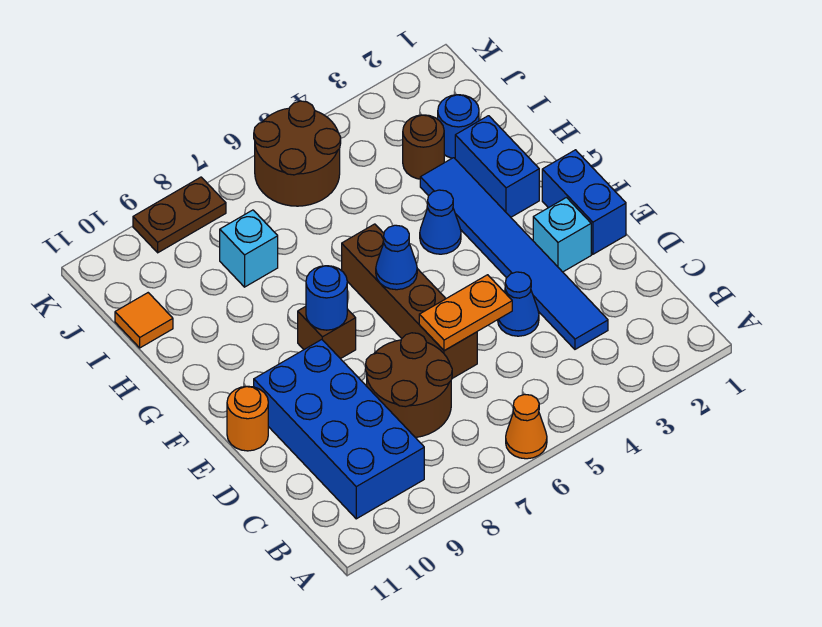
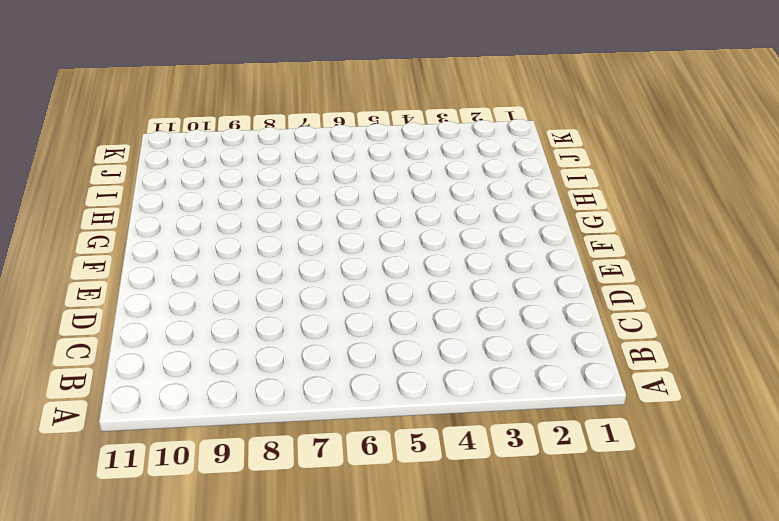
none -> orange 1x1 cone [506,395,547,459]
none -> blue 2x4 brick [254,340,424,519]
none -> blue 1x6 tile [420,158,608,349]

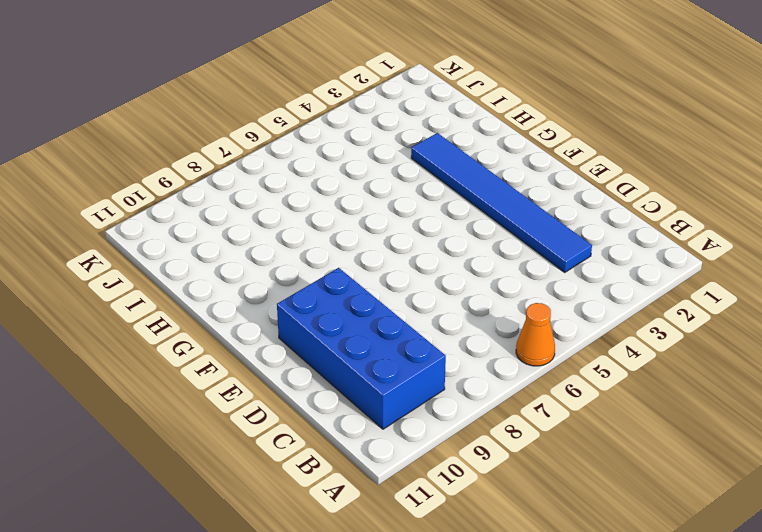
none -> brown 2x2 round brick [366,333,452,437]
none -> blue 1x1 cone [498,272,539,336]
none -> brown 1x4 brick [342,224,477,378]

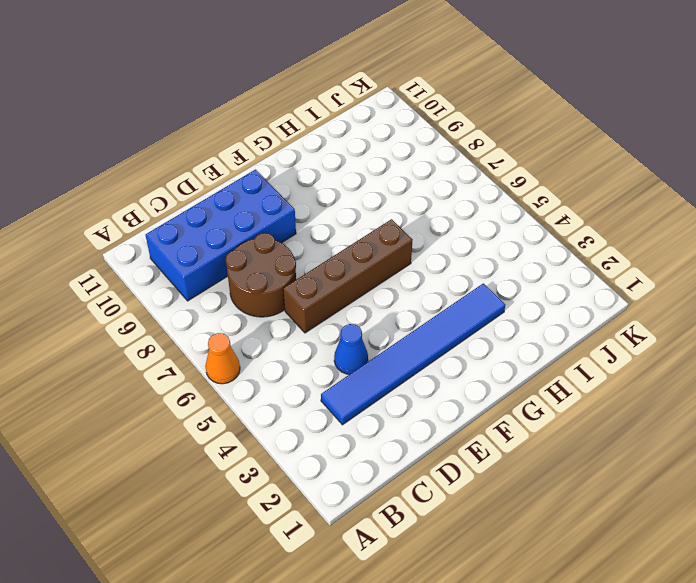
none -> blue 1x2 brick [542,150,626,254]
none -> cyan 1x1 brick [533,198,591,272]
none -> orange 1x1 round brick [227,386,268,451]

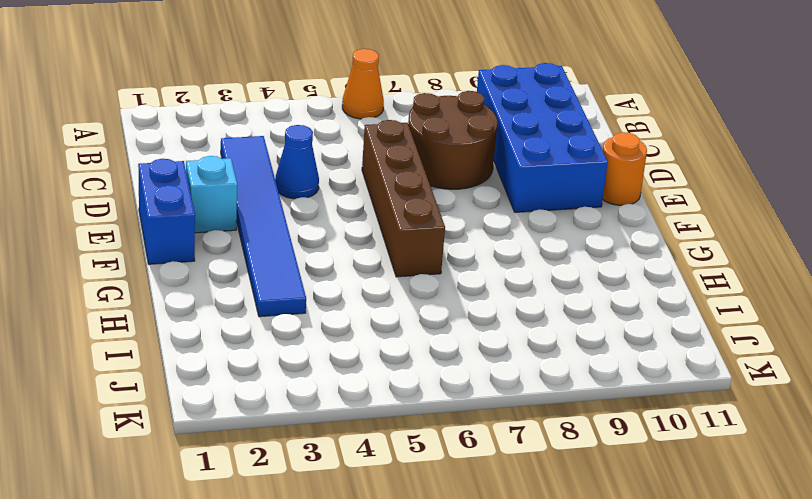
none -> brown 1x1 brick [298,306,356,359]
none -> blue 1x2 brick [455,116,539,217]
none -> blue 1x1 cone [420,190,461,254]

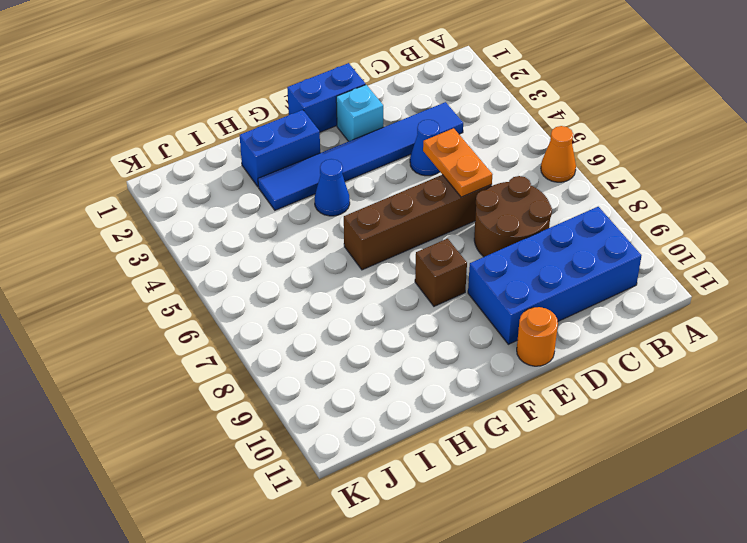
none -> blue 1x1 round brick [438,95,479,158]
none -> brown 1x1 round brick [403,115,444,179]
none -> cyan 1x1 brick [220,210,278,287]

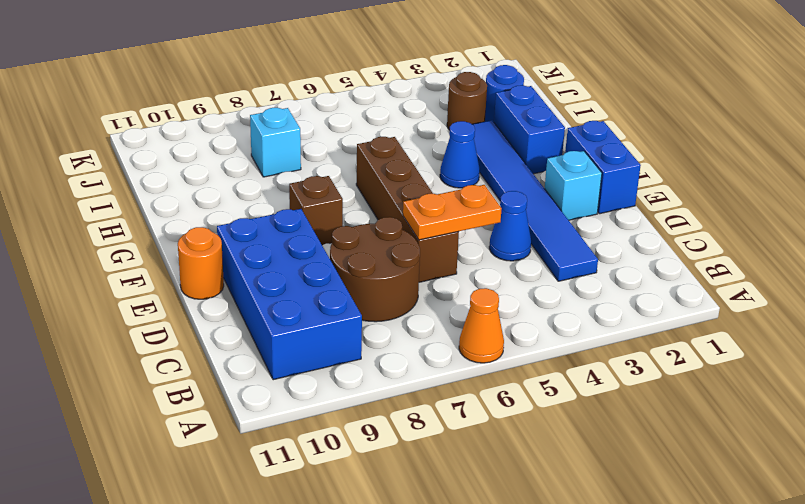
none -> orange 1x1 tile [115,293,173,348]
none -> brown 2x2 round brick [254,101,341,206]
none -> brown 1x2 plate [133,177,226,253]

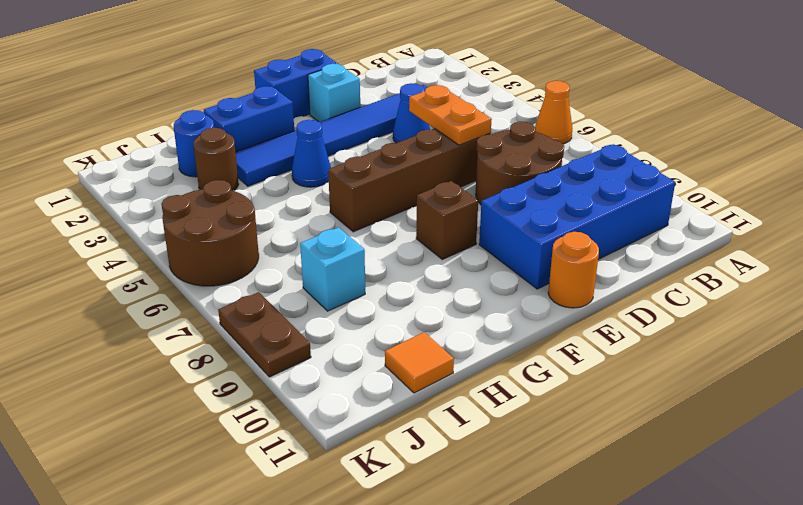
none -> blue 1x1 cone [376,225,417,290]
none -> blue 1x1 round brick [306,266,347,330]

